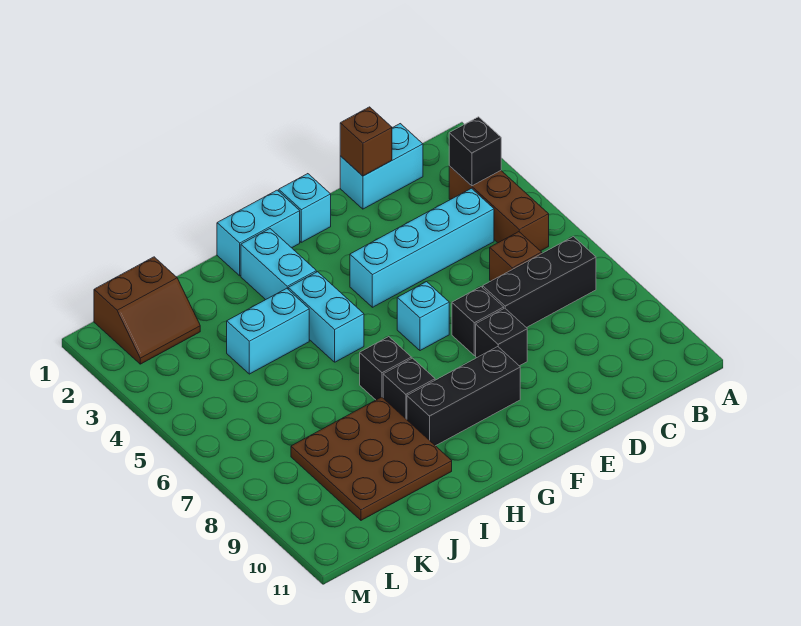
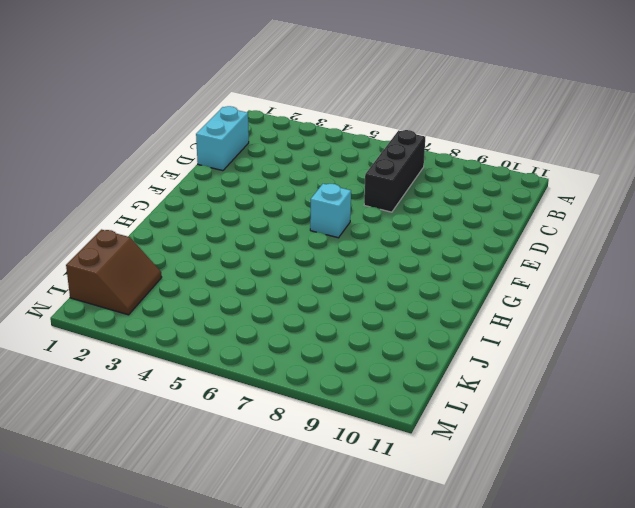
none -> brown 1x3 brick [449,166,549,251]
none -> cyan 1x4 brick [350,188,494,307]
none -> brown 1x1 brick [490,232,542,281]

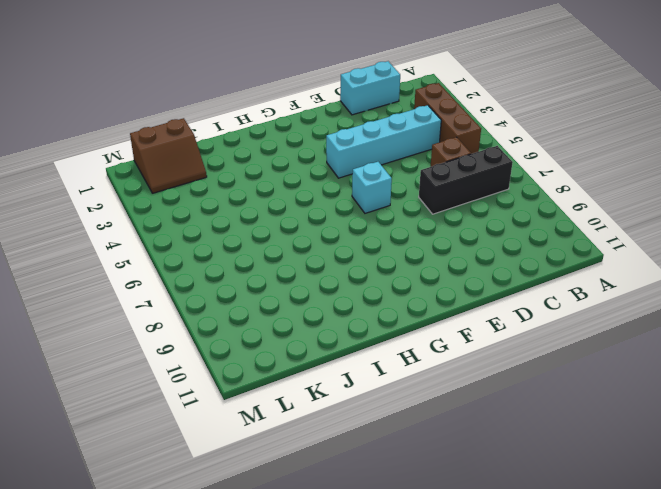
none -> black 1x1 brick [452,287,504,356]
none -> black 1x1 brick [476,308,527,366]
none -> cyan 1x1 brick [279,174,331,242]

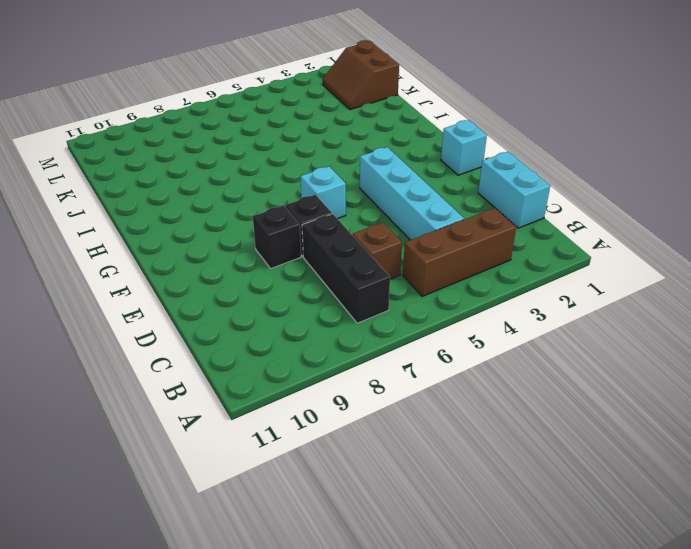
none -> black 1x3 brick [407,347,520,446]
none -> cyan 1x2 brick [217,190,300,276]
none -> cyan 1x2 brick [241,229,316,300]

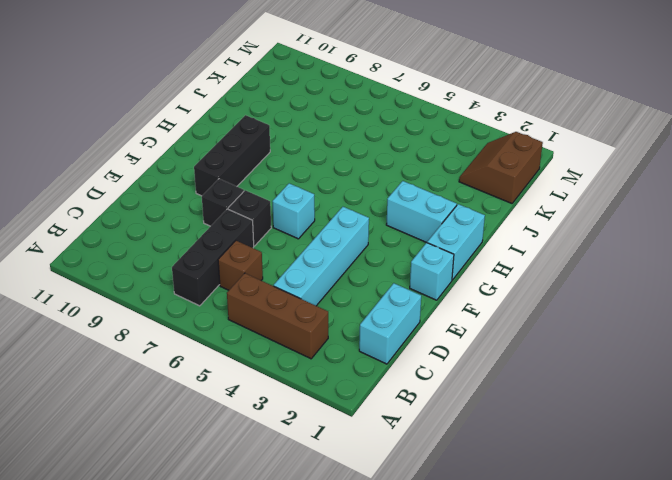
none -> cyan 1x2 brick [288,272,364,362]
none -> black 1x1 brick [360,336,411,400]
none -> black 1x1 brick [383,358,435,419]

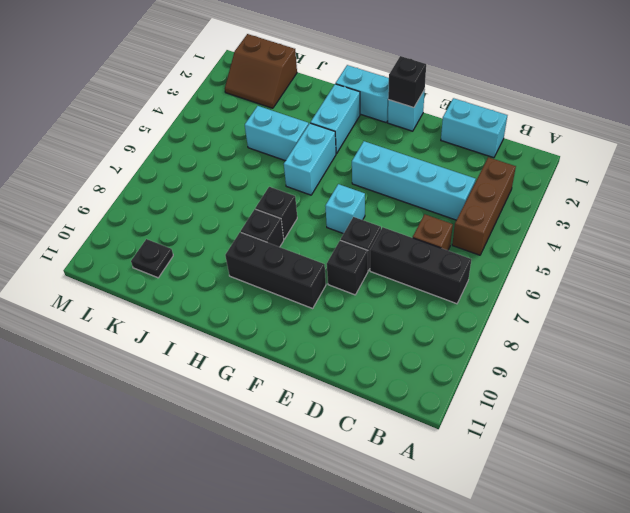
black 1x1 brick [388,56,426,108] -> black 1x1 brick moved to [449,117,501,186]
black 1x1 plate [131,239,173,278] -> brown 3x3 plate [291,397,452,520]
none -> brown 1x1 brick [340,107,392,176]

